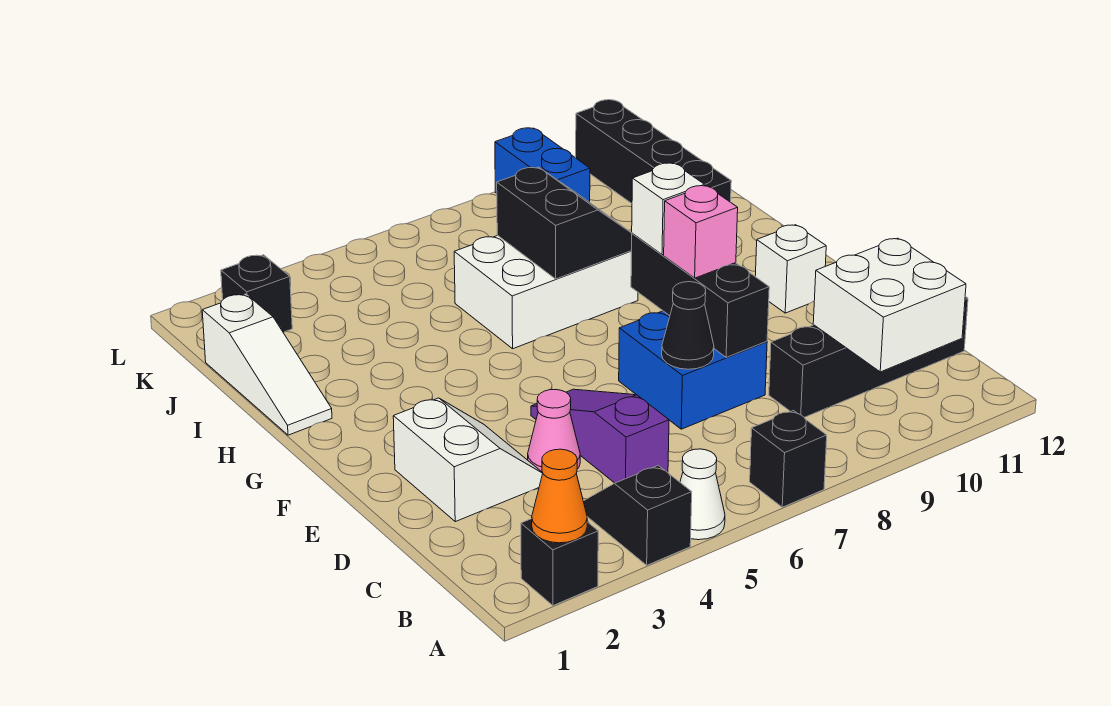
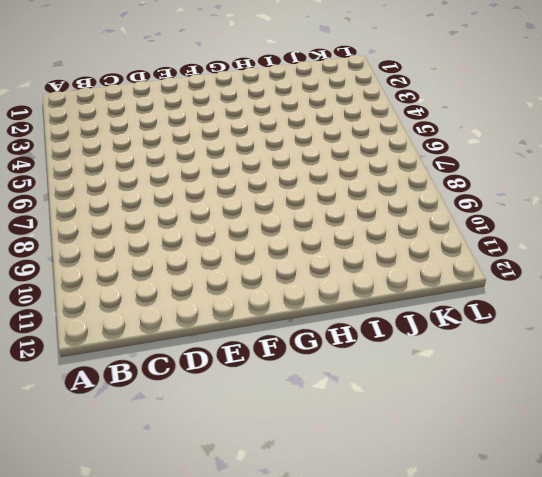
none -> black 1x1 brick [521,519,598,606]
none -> black 1x2 slope [583,465,692,565]
none -> white 1x1 cone [680,449,725,540]

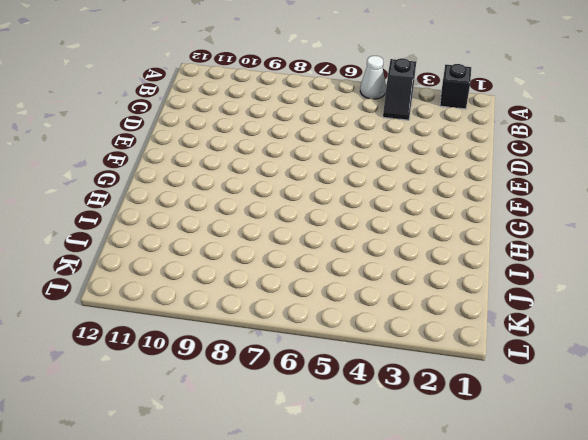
none -> black 1x1 brick [750,411,827,507]
none -> purple 1x3 slope [531,389,669,483]
none -> black 1x4 brick [769,296,968,417]

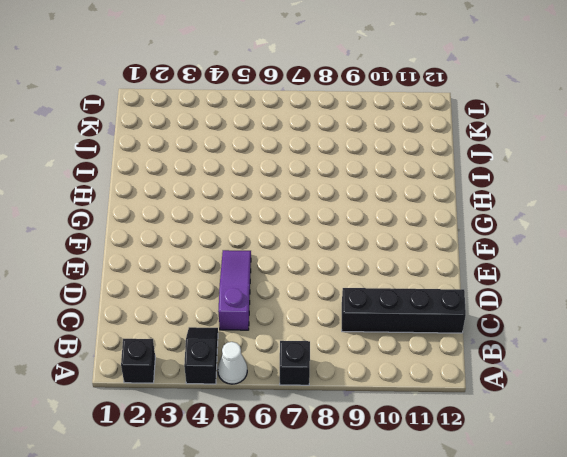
none -> white 2x2 slope [393,398,543,522]
none -> pink 1x1 cone [528,390,580,472]
none -> blue 2x2 brick [619,311,767,429]

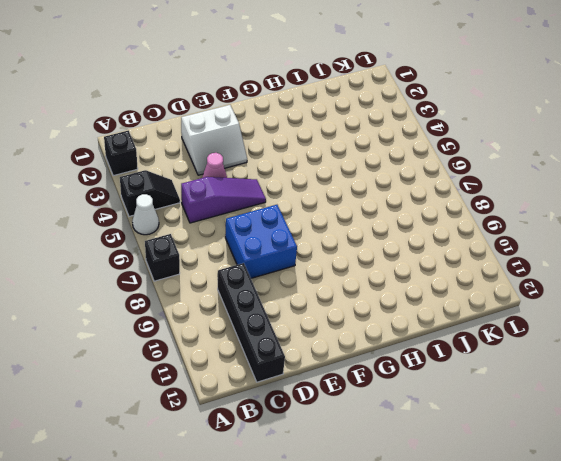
none -> white 1x1 brick [755,225,826,313]
none -> white 1x3 slope [202,294,332,435]
none -> white 2x3 brick [454,235,638,349]

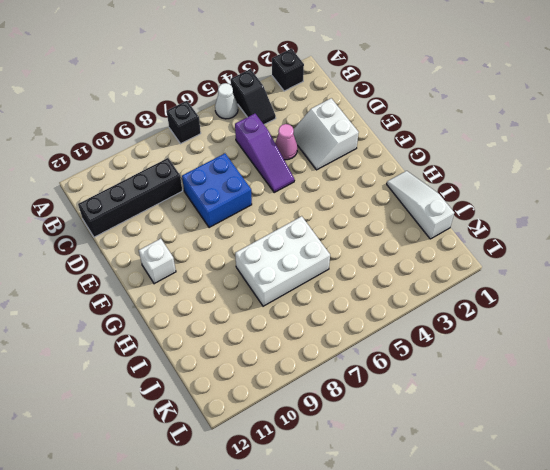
none -> black 1x4 brick [576,100,731,203]
none -> black 1x1 brick [221,255,292,332]
none -> blue 1x2 brick [495,128,590,202]

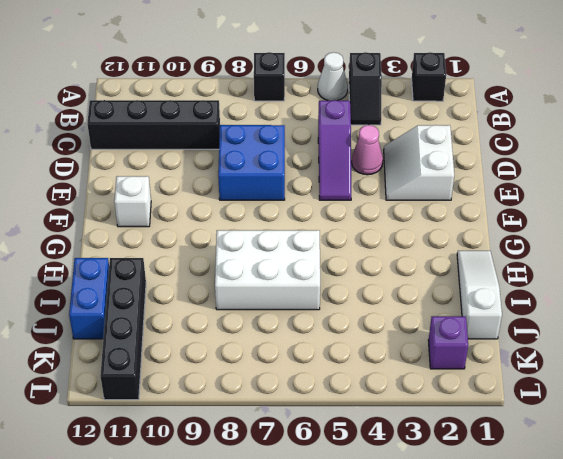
blue 1x2 brick [69,258,109,339] -> blue 1x2 brick moved to [495,128,590,202]
purple 1x1 brick [428,316,468,369] -> black 1x1 brick [221,255,292,332]
none -> orange 1x1 cone [532,449,587,543]
none -> white 2x2 brick [813,238,966,372]
none -> black 1x1 cone [662,282,714,369]

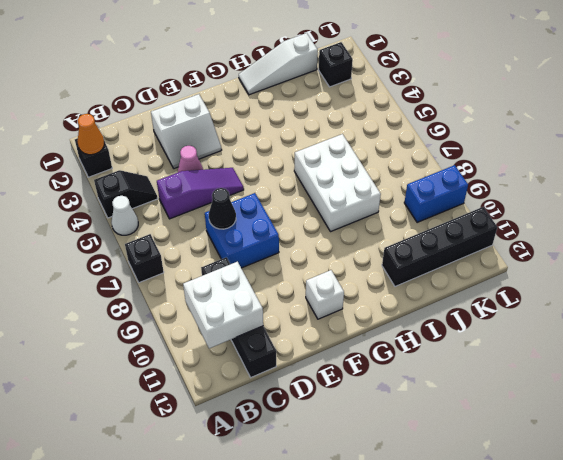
none -> black 1x3 brick [631,233,769,357]
none -> black 2x2 slope [497,167,632,279]
none -> pink 1x1 brick [664,186,738,278]

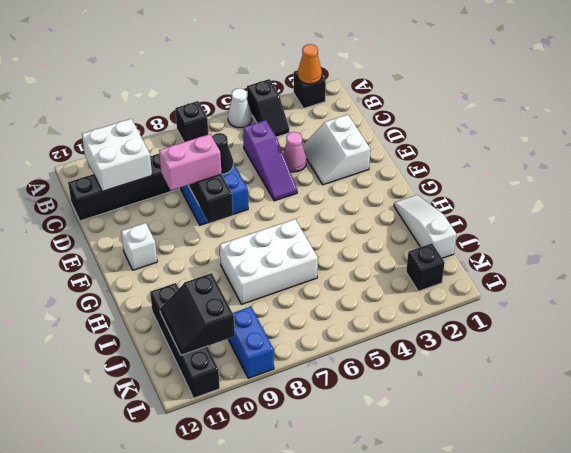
pink 1x2 brick [159,134,221,190] -> pink 1x1 brick [664,186,738,278]
black 2x2 slope [160,273,235,355] -> black 2x2 slope moved to [497,167,632,279]
none -> white 1x1 brick [632,163,705,255]

